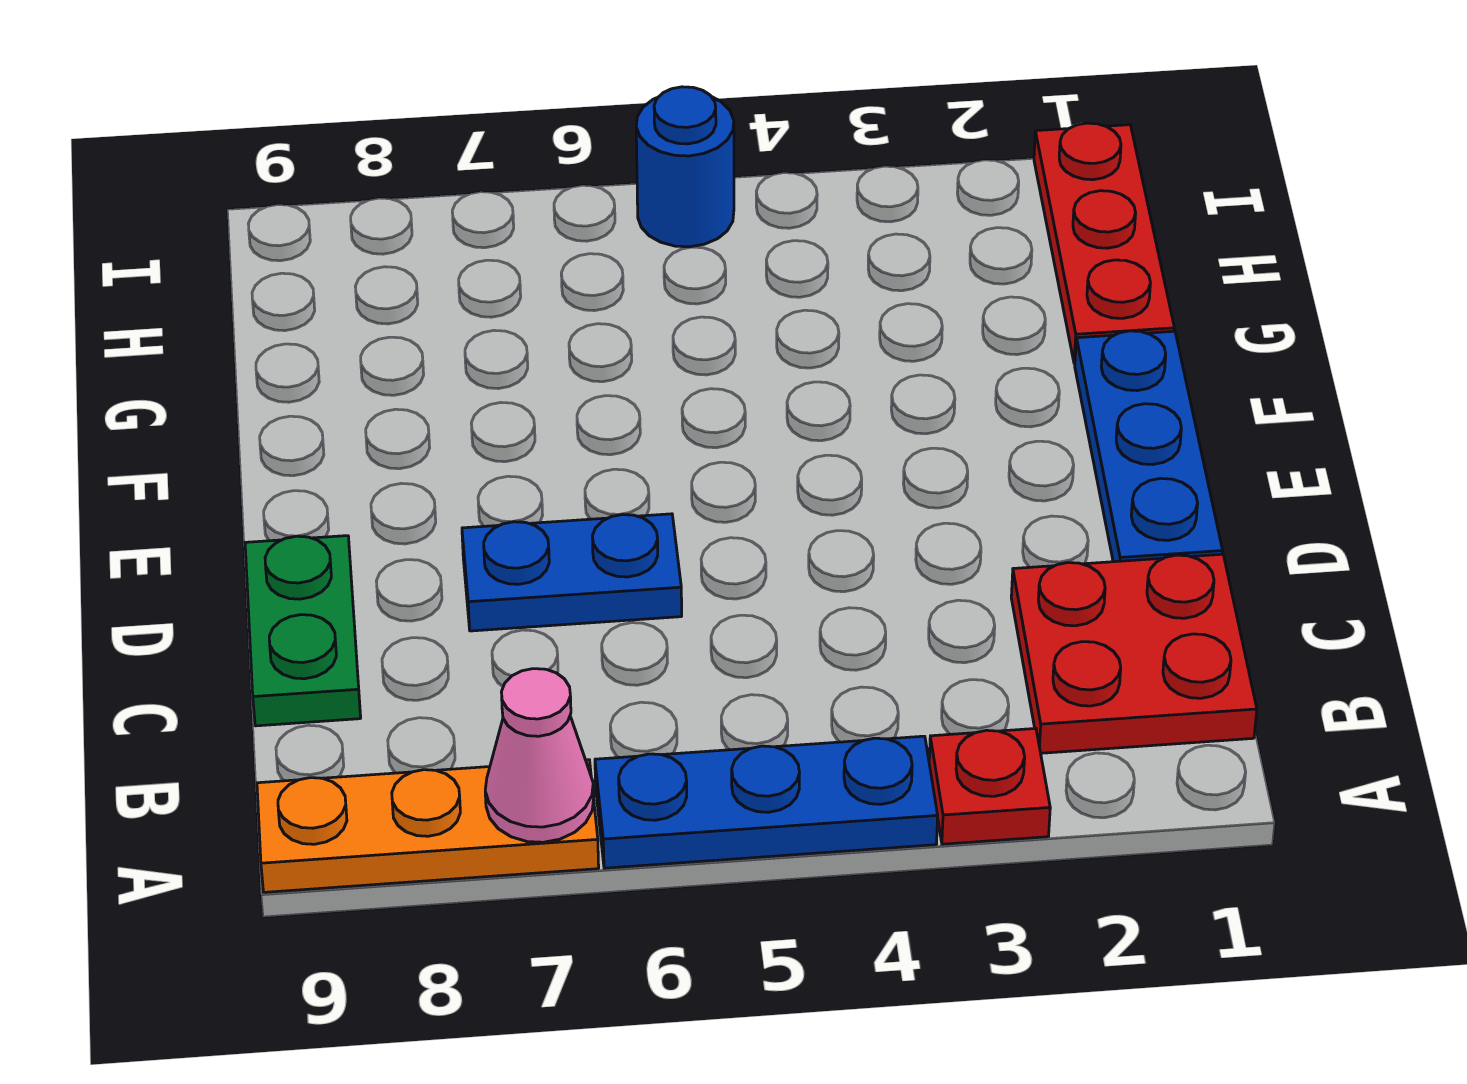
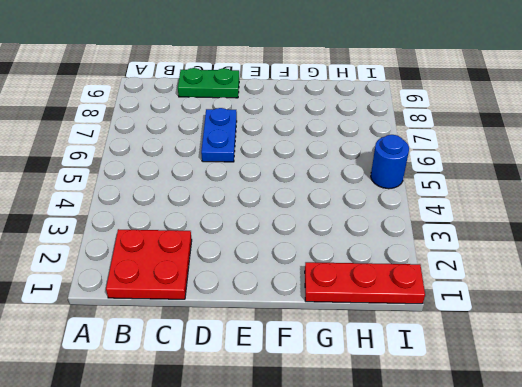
none -> red 1x1 plate [929,728,1050,844]
none -> blue 1x3 plate [595,736,938,868]

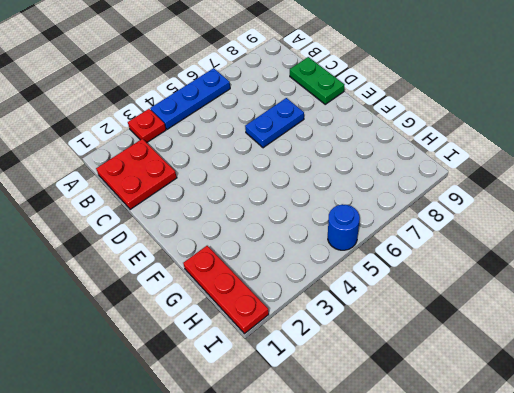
none -> orange 1x3 plate [257,760,599,892]
none -> blue 1x3 plate [1075,331,1223,562]

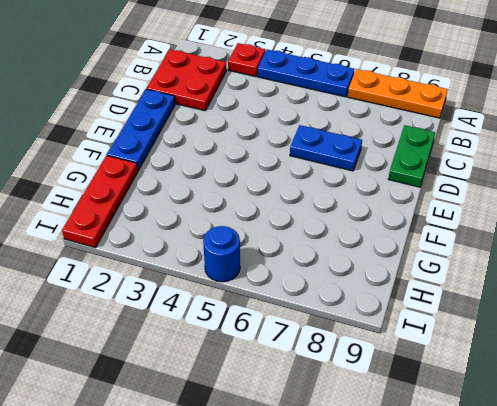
none -> pink 1x1 cone [485,669,594,842]

